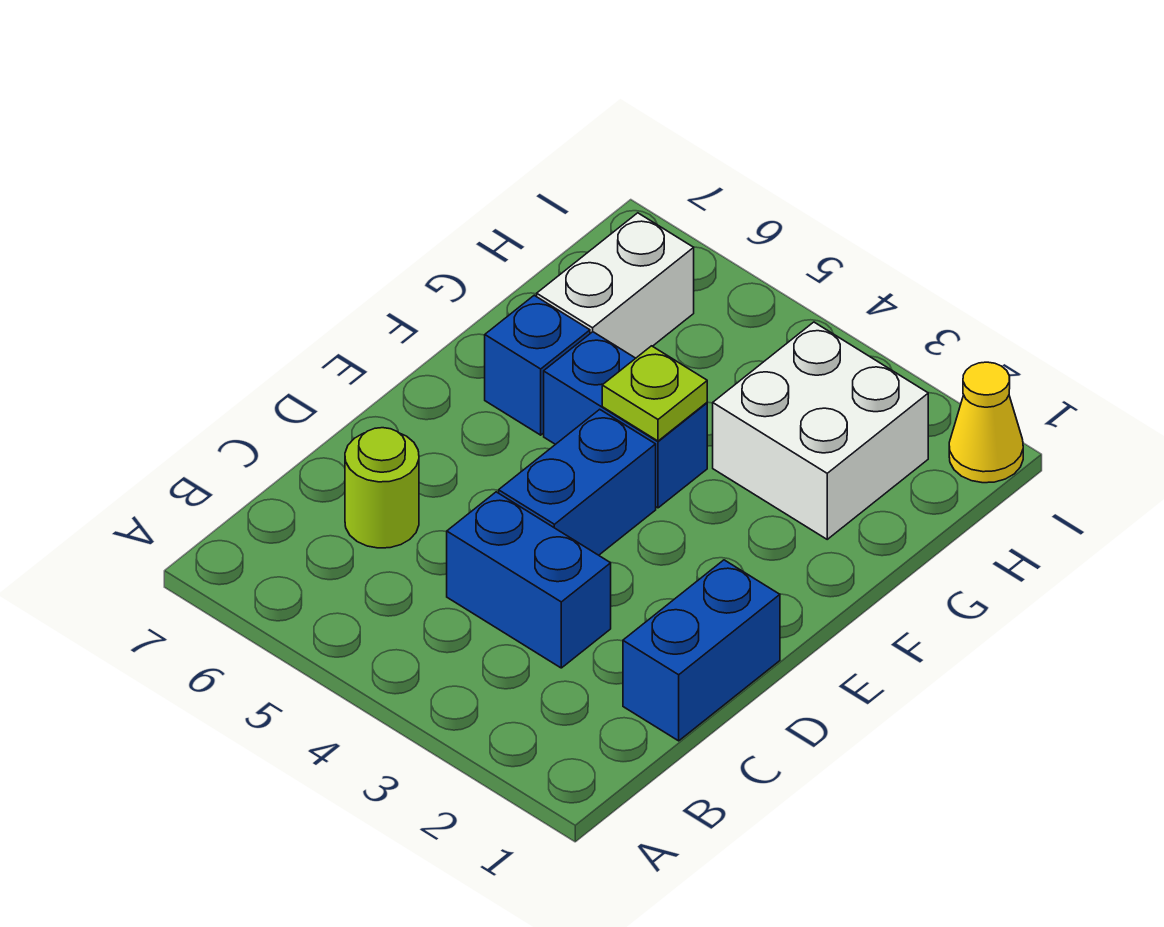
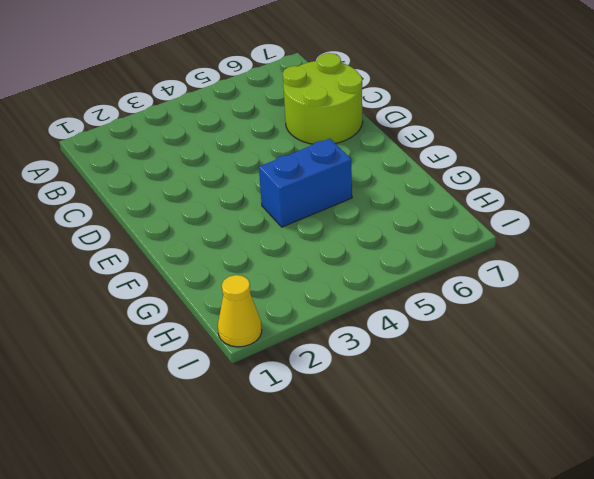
lime 2x2 round brick [283,53,363,144] -> lime 1x1 round brick [345,428,419,548]
none -> blue 1x2 brick [623,560,780,741]
none -> blue 1x2 brick [447,492,611,668]

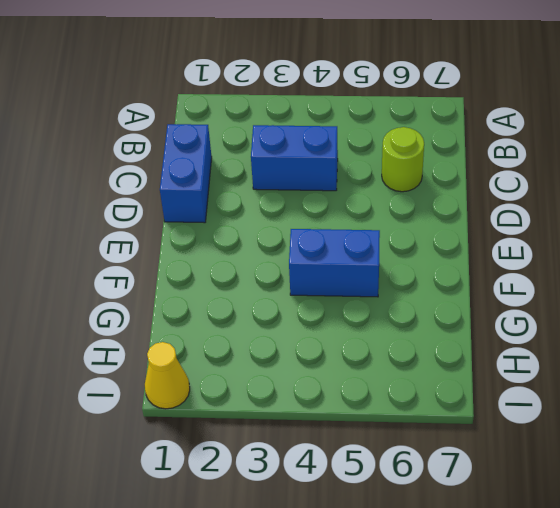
none -> blue 1x2 brick [499,409,656,555]
none -> blue 1x1 brick [485,295,590,435]

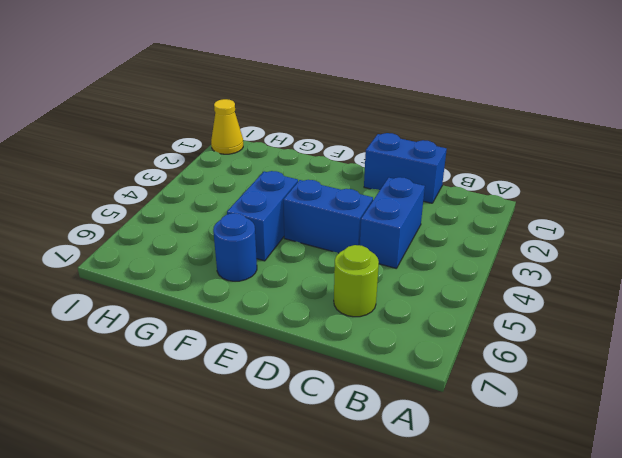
blue 1x1 round brick [213,213,257,281] -> blue 1x1 brick [485,295,590,435]
none -> white 2x2 brick [713,322,928,539]
none -> white 1x2 brick [537,213,694,358]

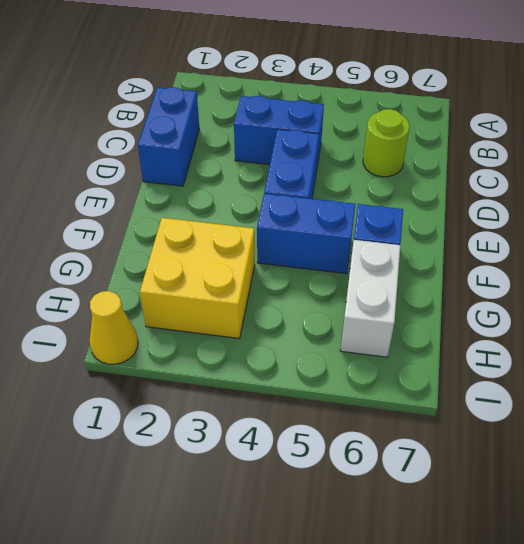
yellow 2x2 brick [140,218,255,339] -> white 2x2 brick [713,322,928,539]
none -> lime 1x1 plate [602,346,707,441]

